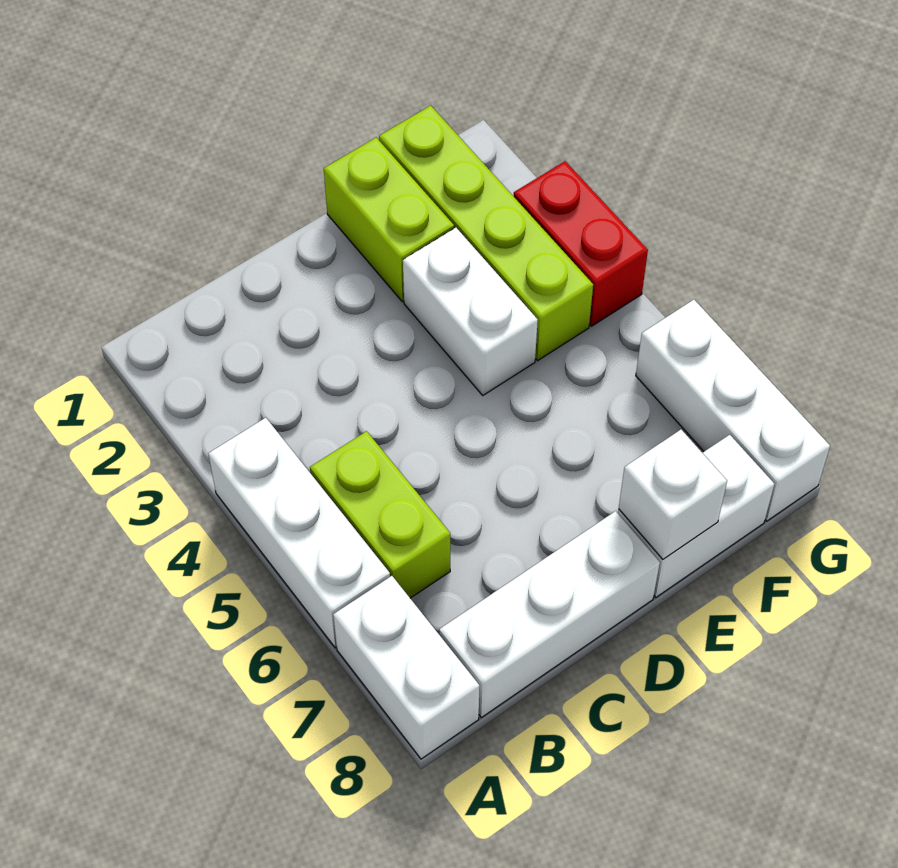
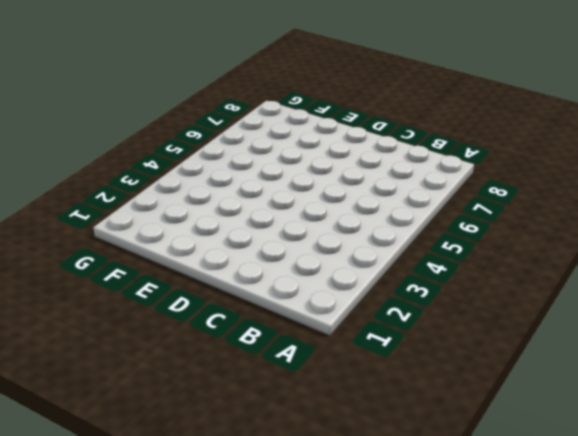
none -> white 1x3 brick [208,418,390,648]
none -> white 1x2 brick [333,576,480,759]

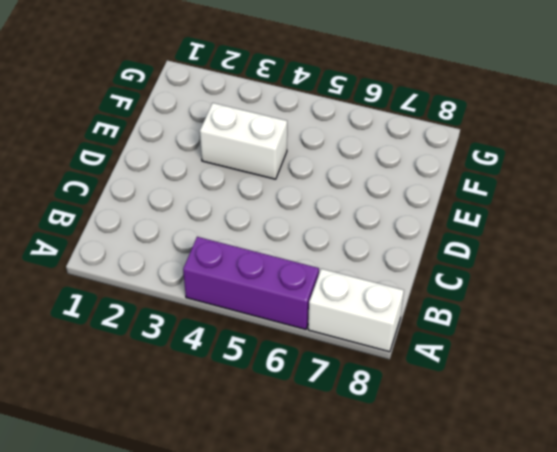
purple 1x3 brick [183,237,319,329] -> white 1x3 brick [208,418,390,648]
none -> lime 1x2 brick [310,431,450,598]
none -> white 1x3 brick [439,511,660,718]

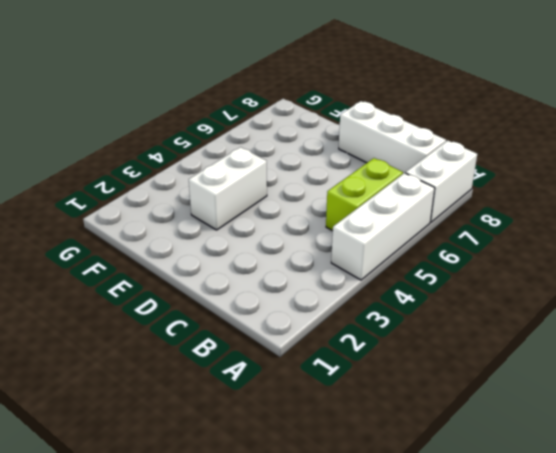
none -> lime 1x2 brick [324,138,454,302]
none -> white 1x2 brick [618,435,774,597]

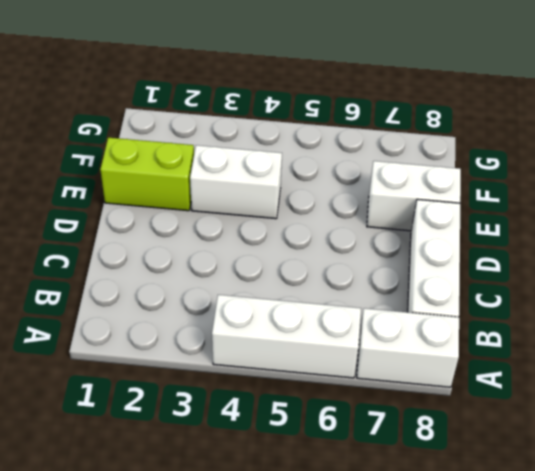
white 1x2 brick [367,161,461,231] -> white 1x2 brick turned to [618,435,774,597]
none -> lime 1x2 brick [310,431,450,598]
none -> lime 1x4 brick [379,106,593,361]

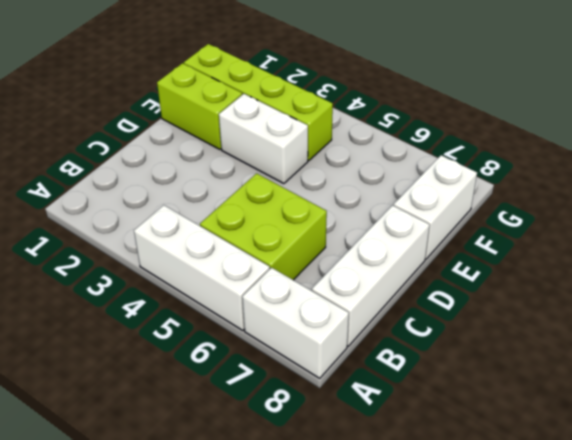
lime 2x2 brick [200,173,327,280] -> lime 1x2 brick [310,431,450,598]
none -> red 1x2 brick [514,161,648,326]
none -> white 1x3 brick [636,300,830,521]

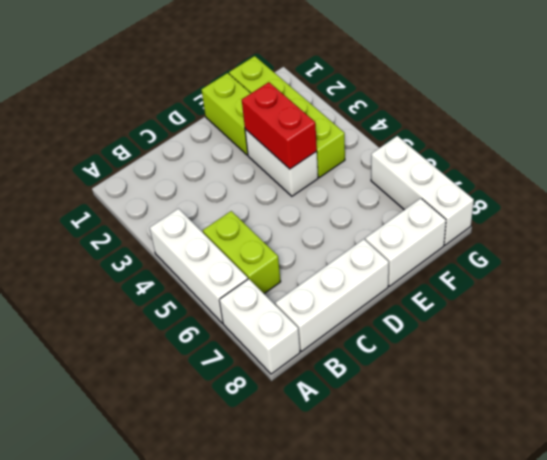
red 1x2 brick [242,82,317,169] -> red 1x2 brick moved to [514,161,648,326]
none -> white 1x1 brick [619,430,727,559]

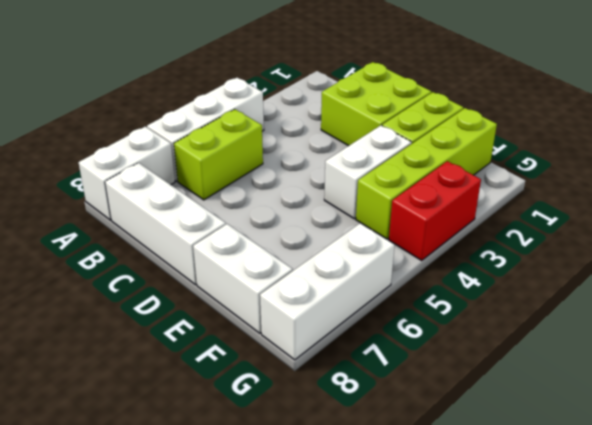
lime 2x2 brick [321,62,431,146] -> none
none -> white 1x1 brick [619,430,727,559]

